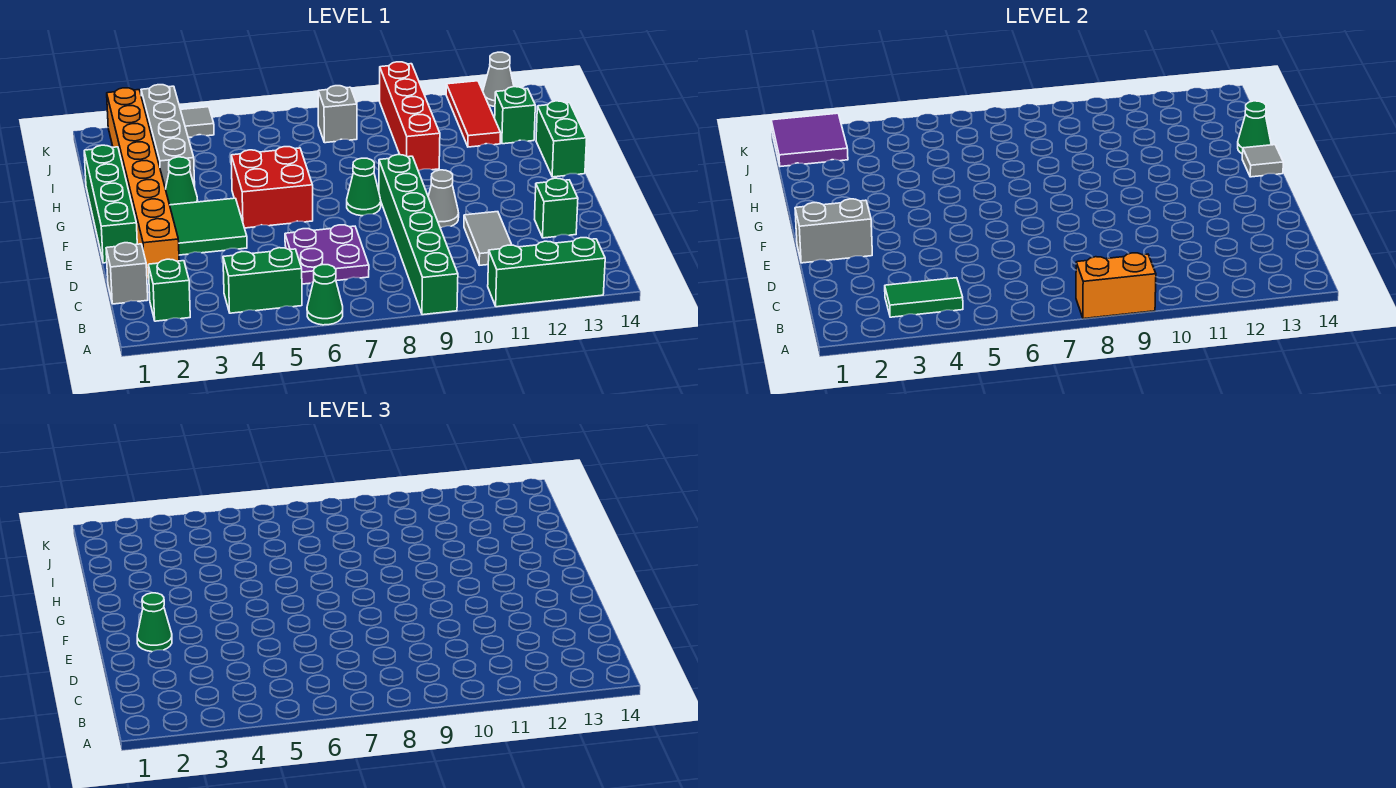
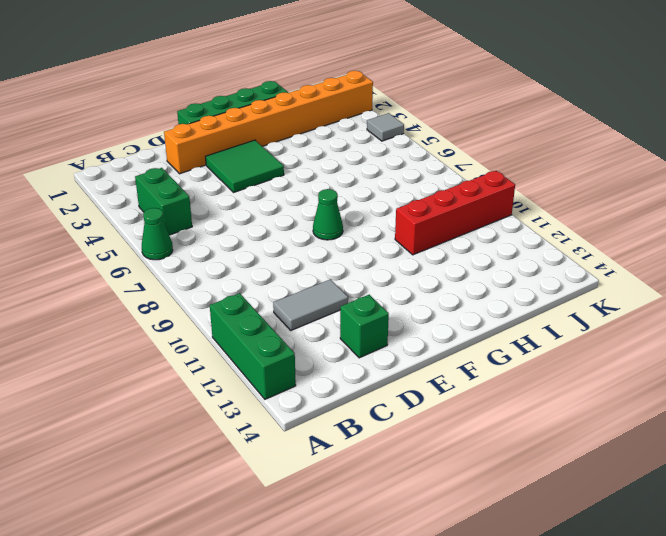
none -> green 1x6 brick [379,155,458,315]
none -> green 1x1 brick [148,259,190,321]
none -> grey 1x1 brick [106,243,148,304]
none -> purple 2x2 plate [285,225,369,284]

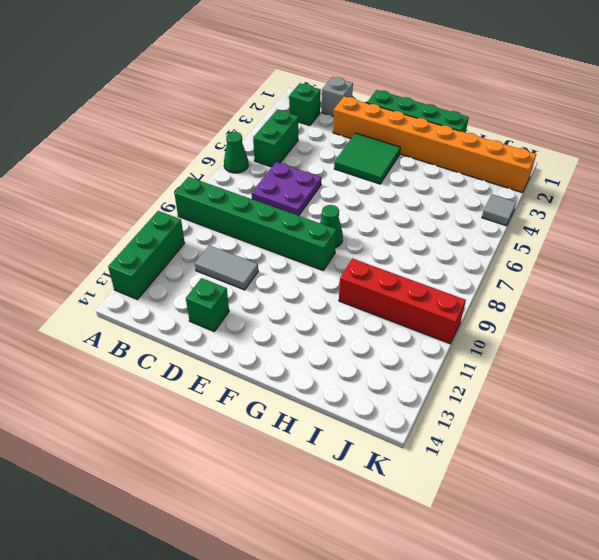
none -> grey 1x1 cone [428,170,459,228]
none -> red 2x2 brick [231,147,313,228]
none -> green 1x1 cone [166,157,198,205]
none -> green 1x2 brick [536,101,587,177]

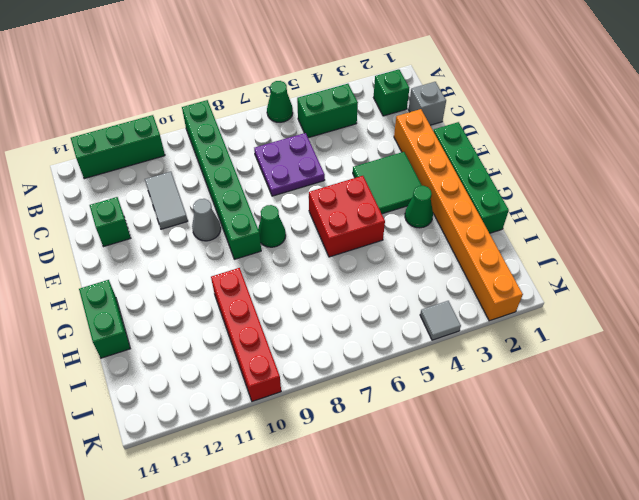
none -> grey 1x4 brick [141,85,195,189]
none -> red 1x3 tile [446,81,501,147]
none -> green 1x1 brick [495,87,535,144]
none -> grey 1x1 brick [318,86,357,143]

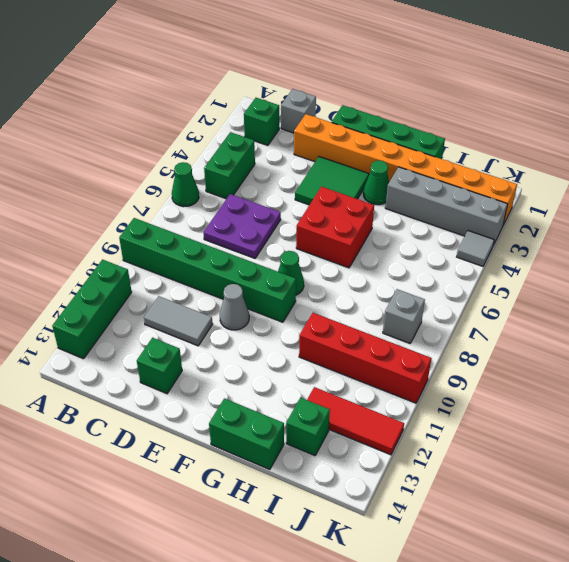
none -> grey 1x1 cone [483,52,514,106]
none -> orange 1x2 brick [1076,253,1156,319]
none -> green 1x2 tile [885,278,963,317]
none -> grey 1x2 brick [795,199,872,263]

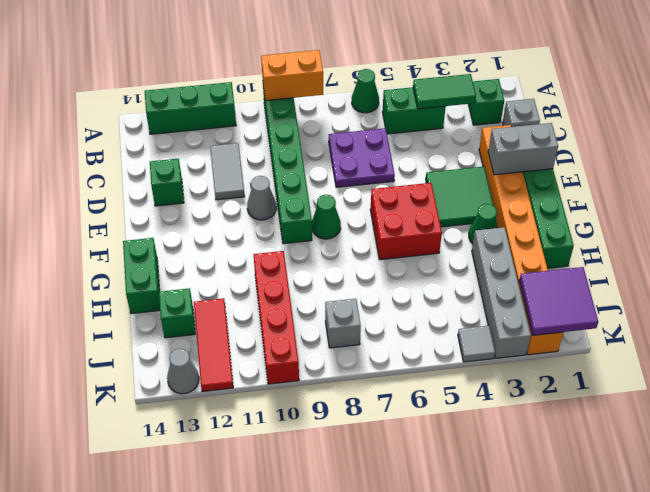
none -> grey 1x1 tile [1242,145,1283,177]
none -> green 1x1 cone [1238,101,1271,154]
none -> green 1x1 cone [137,593,172,652]

